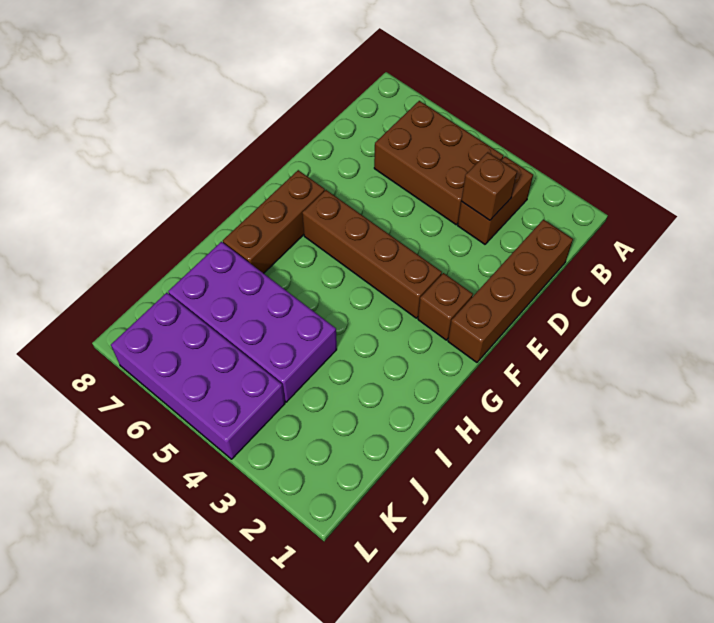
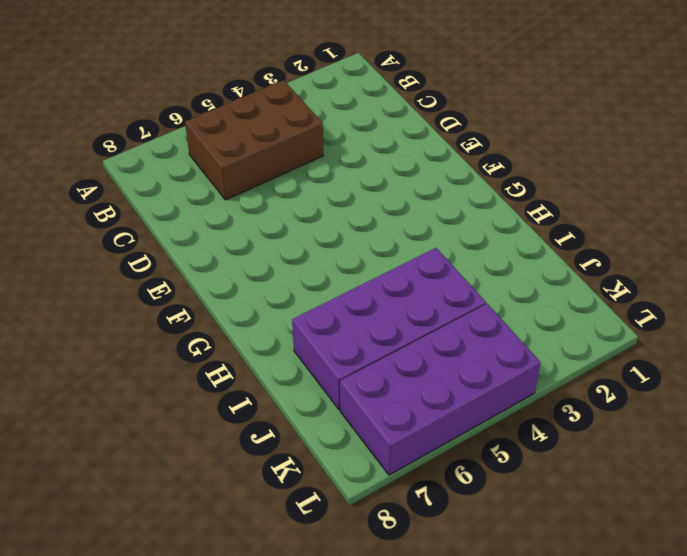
none -> brown 1x2 brick [458,157,533,244]
none -> brown 1x4 brick [448,219,573,362]

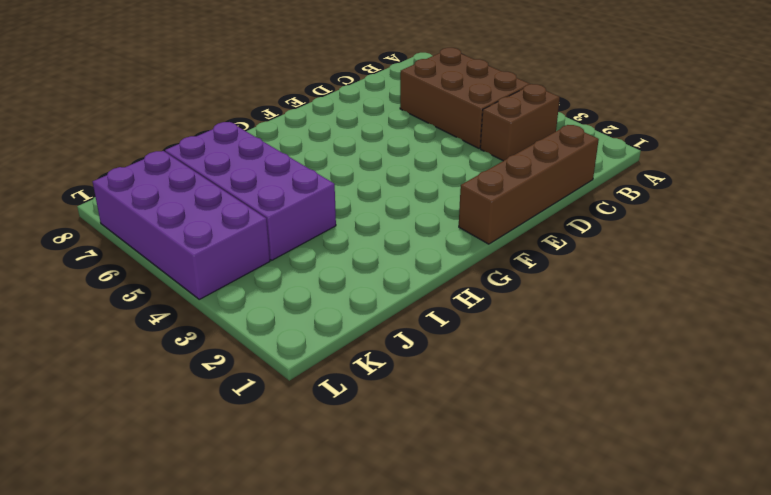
none -> brown 1x1 brick [418,273,473,340]
none -> brown 1x4 brick [302,190,442,318]

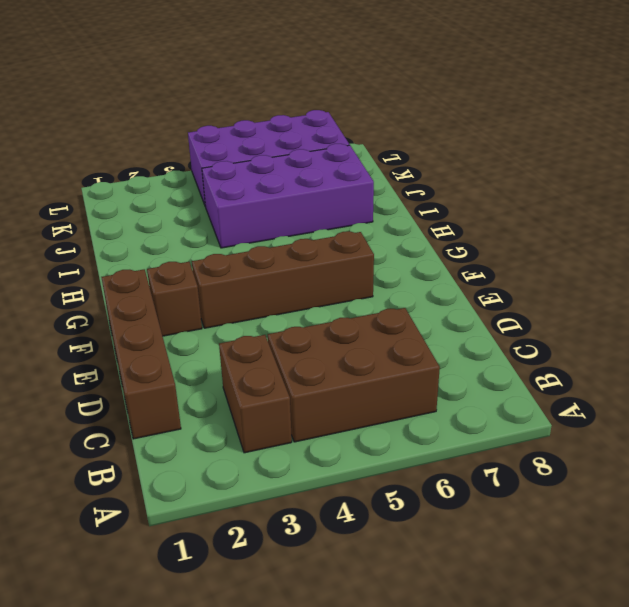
none -> brown 1x3 brick [223,170,325,273]
none -> brown 1x1 brick [461,152,517,220]

